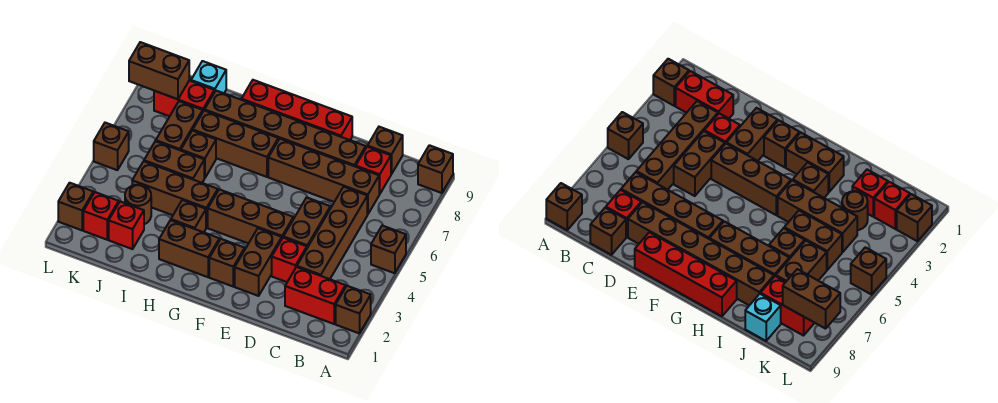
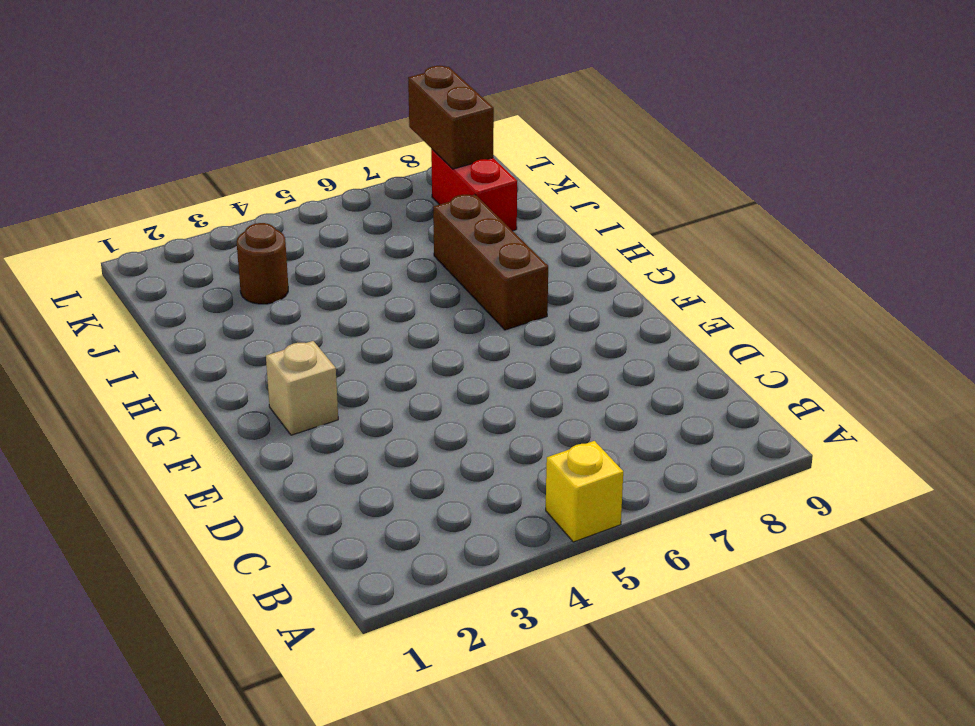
yellow 1x1 brick [546,441,623,542] -> brown 1x1 brick [371,226,406,273]
tan 1x1 brick [266,341,338,435] -> brown 1x1 brick [209,239,245,286]
none -> brown 1x1 brick [336,286,371,333]
none -> brown 1x1 brick [418,145,453,193]
none -> red 1x2 brick [285,267,346,324]
none -> brown 1x4 brick [297,187,367,279]

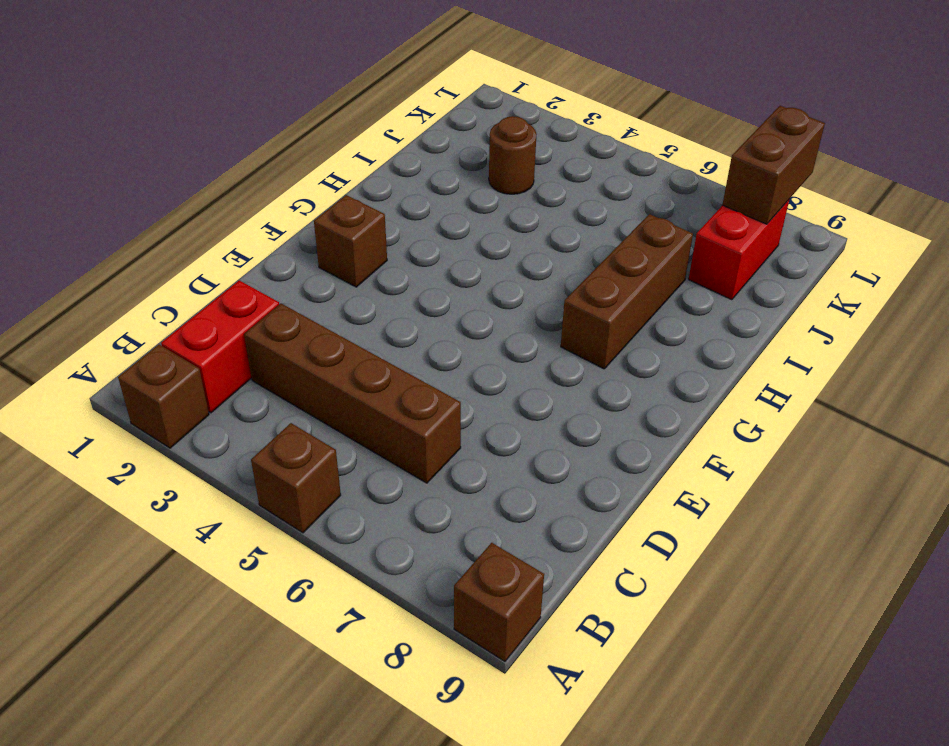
none -> brown 1x4 brick [268,139,379,214]
none -> red 1x1 brick [356,147,391,194]
none -> brown 1x1 brick [368,127,403,174]
none -> red 1x1 brick [272,238,307,282]

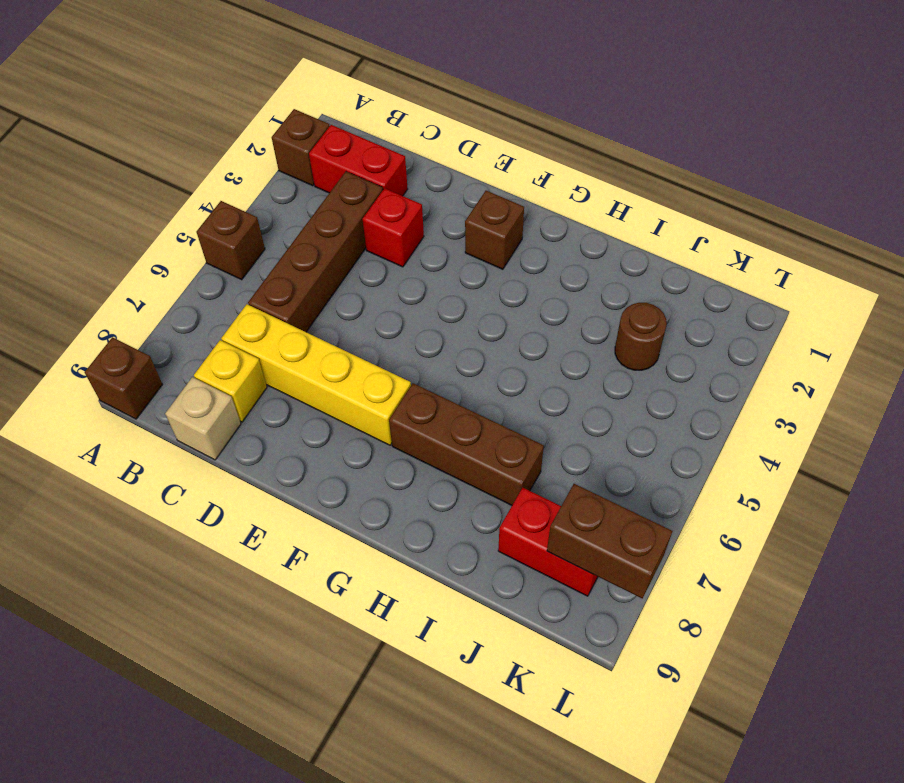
yellow 1x4 brick [221,304,411,445] -> brown 1x4 brick [268,139,379,214]
yellow 1x1 brick [194,340,267,422] -> red 1x1 brick [356,147,391,194]
tan 1x1 brick [165,377,241,460] -> brown 1x1 brick [368,127,403,174]
none -> brown 1x2 brick [283,197,330,248]
none -> brown 1x6 brick [205,91,366,167]
none -> brown 1x2 brick [235,228,282,296]
none -> brown 1x3 brick [208,189,293,243]

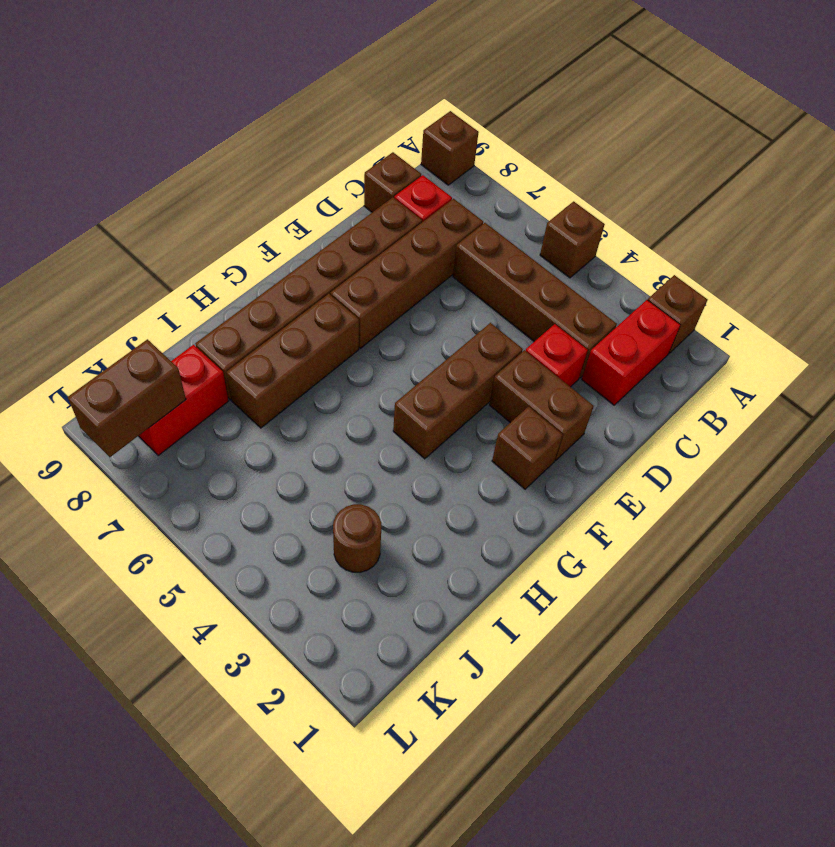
none -> brown 1x2 brick [283,197,330,248]
none -> red 1x4 brick [241,80,352,140]
none -> brown 1x2 brick [159,220,219,277]
none -> brown 1x1 brick [171,200,206,232]

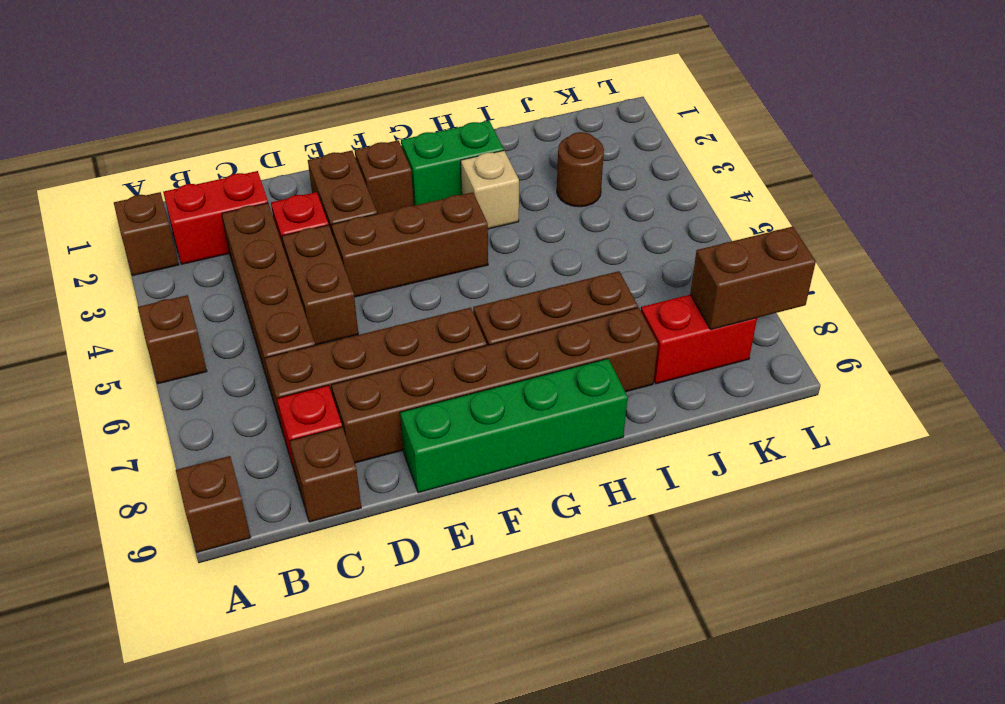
green 1x4 brick [400,359,628,493] -> red 1x4 brick [241,80,352,140]
green 1x2 brick [401,121,504,205] -> brown 1x2 brick [159,220,219,277]
tan 1x1 brick [461,151,519,229] -> brown 1x1 brick [171,200,206,232]
none -> brown 1x3 brick [132,161,218,228]
none -> brown 1x2 brick [144,141,204,183]
none -> brown 1x1 brick [181,130,216,178]
none -> red 1x1 brick [109,202,144,249]

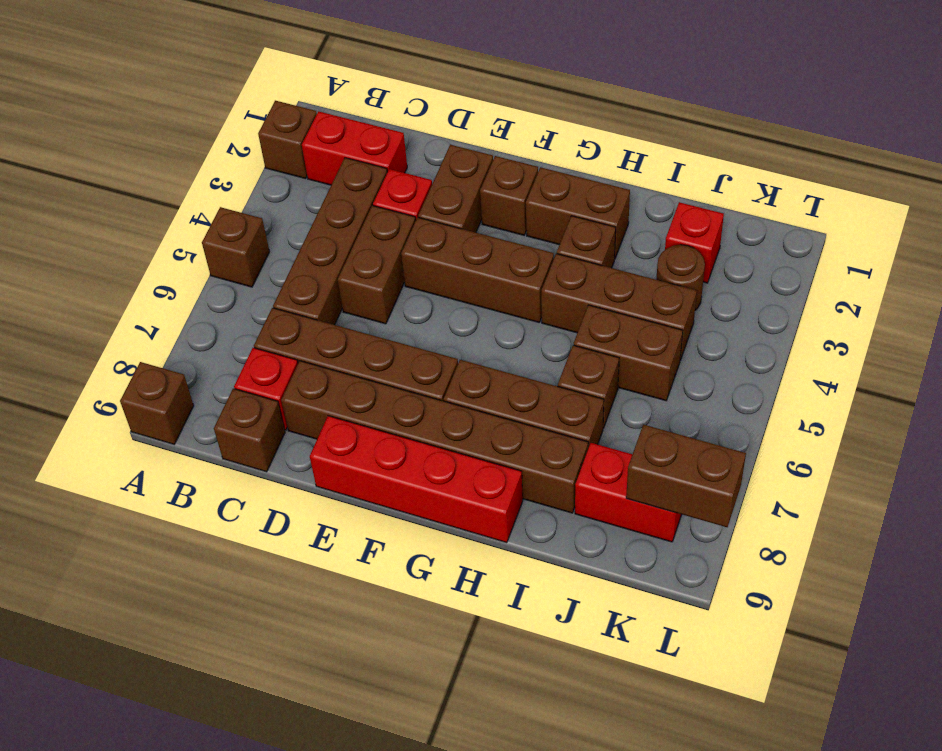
none -> brown 1x2 brick [156,101,203,151]
none -> cyan 1x1 brick [191,61,226,93]
none -> red 1x1 brick [83,192,119,240]
none -> brown 1x1 brick [58,183,93,230]

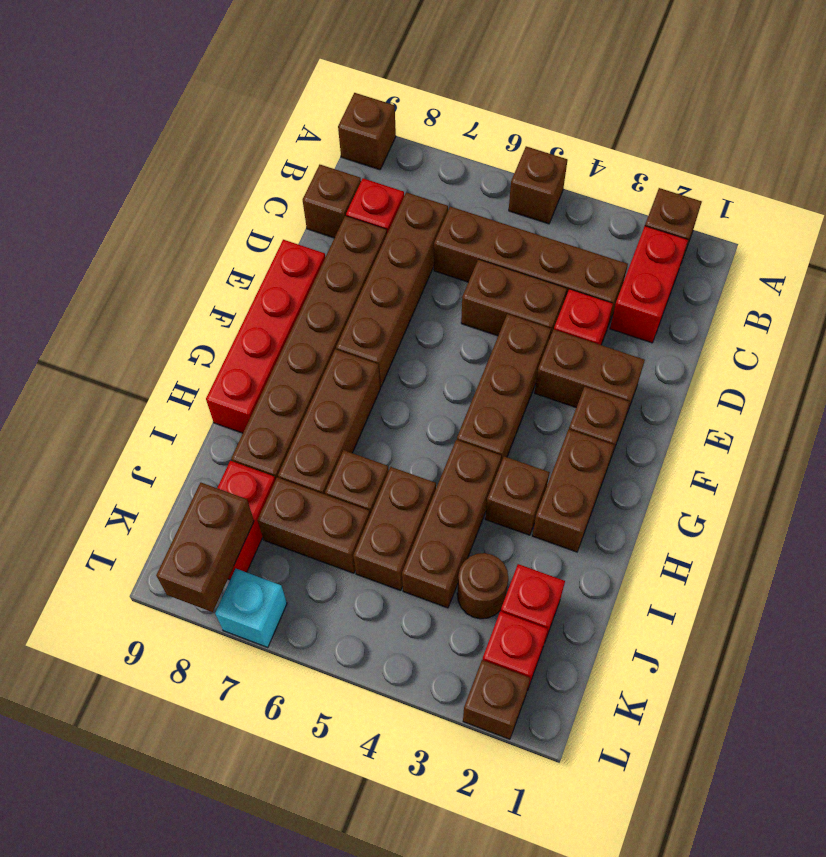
cyan 1x1 brick [215,568,287,647] -> cyan 1x1 brick moved to [191,61,226,93]
none -> brown 1x1 brick [94,123,129,170]

